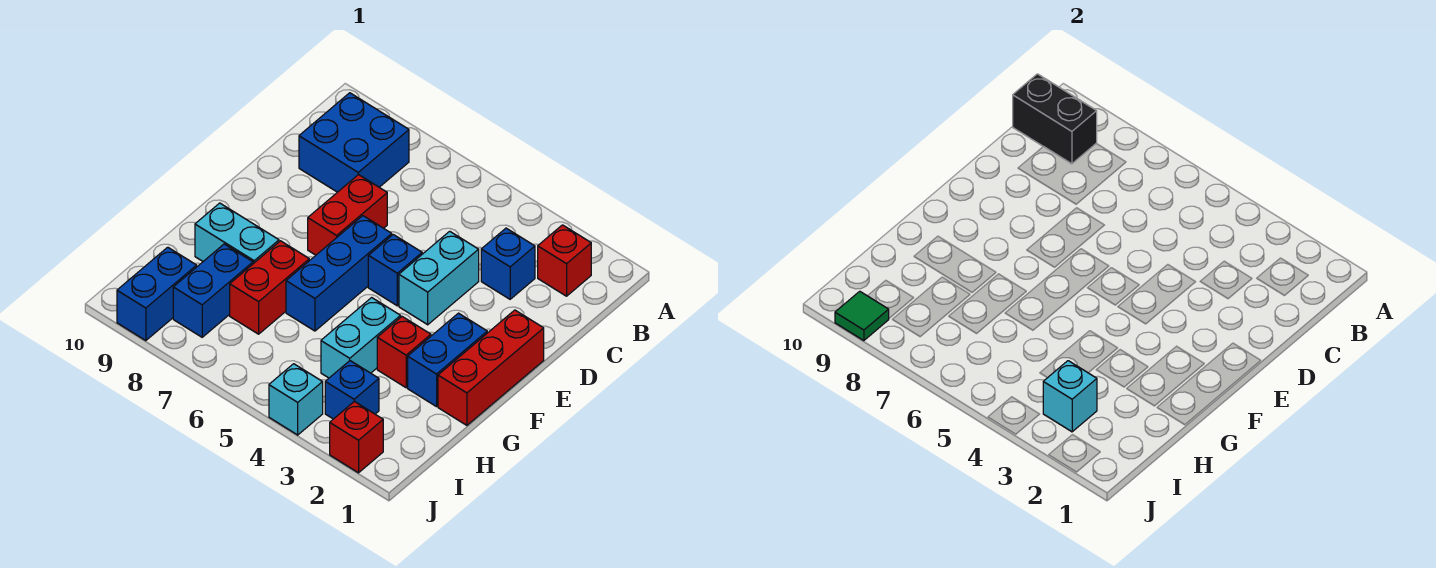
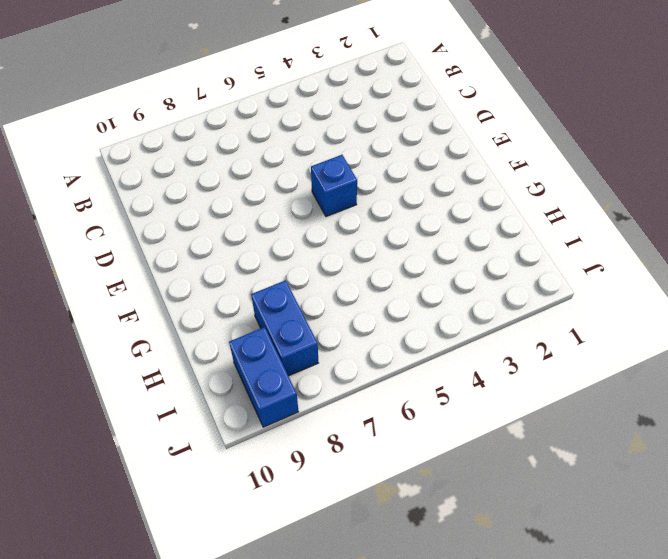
none -> red 1x1 brick [538,225,591,296]
none -> blue 2x2 brick [299,93,409,192]
none -> blue 1x1 brick [481,228,535,299]

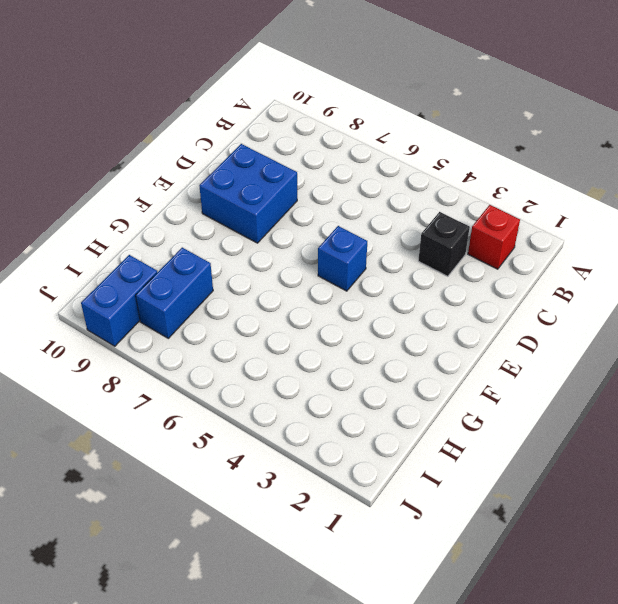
black 1x1 brick [418,212,470,276] -> blue 1x1 brick [481,228,535,299]
blue 2x2 brick [199,144,297,243] -> blue 2x2 brick moved to [299,93,409,192]
none -> cyan 1x2 brick [399,231,479,325]
none -> red 1x2 brick [308,175,387,255]
none -> red 1x3 brick [438,310,544,425]

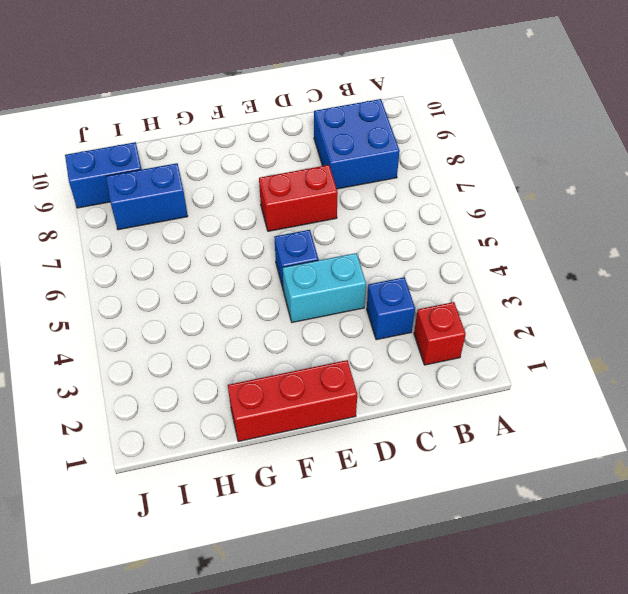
none -> blue 1x3 brick [286,216,392,331]
none -> blue 1x2 brick [408,313,487,407]
none -> red 1x1 brick [377,317,431,388]

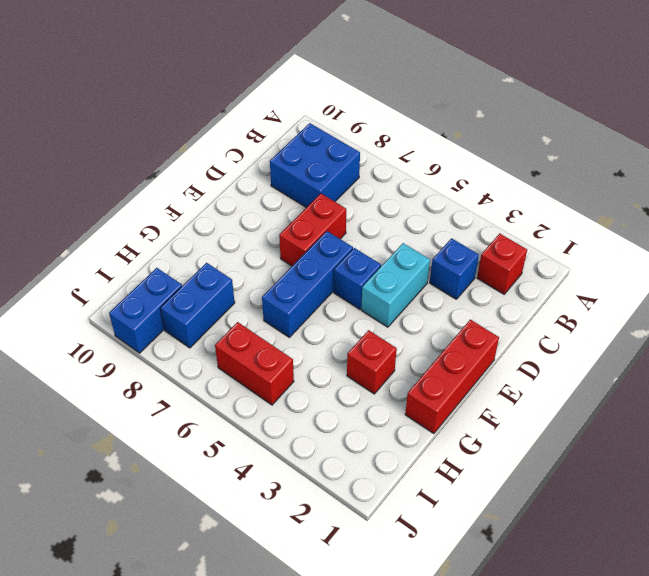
red 1x2 brick [215,322,294,405] -> red 1x2 brick turned to [230,241,309,334]
none -> blue 1x2 brick [408,313,487,407]
none -> cyan 1x2 brick [321,298,401,378]
none -> cyan 1x2 brick [195,203,279,264]

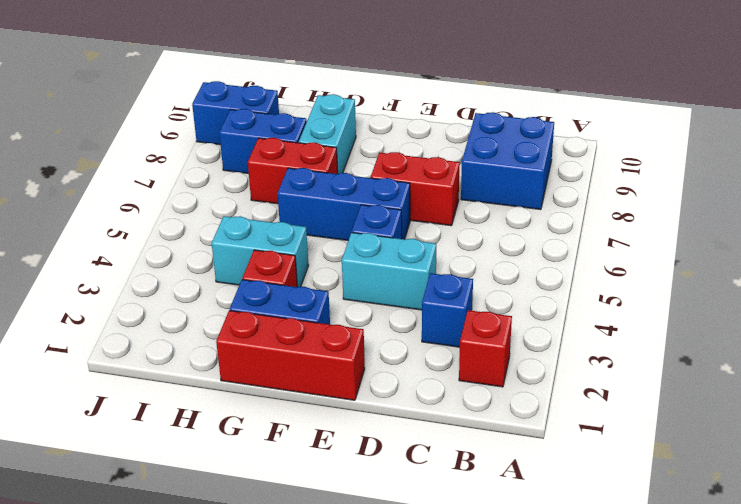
none -> blue 1x1 brick [325,361,379,419]
none -> red 1x1 brick [330,401,383,473]
none -> cyan 1x1 brick [269,364,323,435]

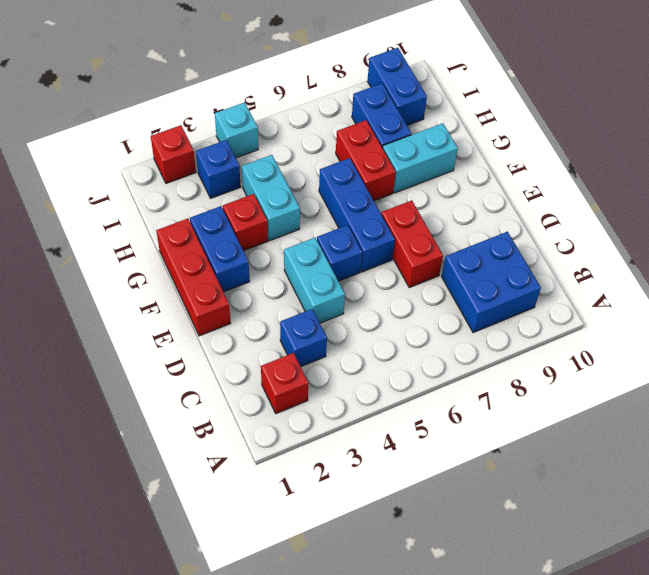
none -> black 1x2 brick [1013,74,1097,164]
none -> cyan 1x1 brick [1043,361,1097,432]
none -> green 1x1 tile [835,291,889,341]

